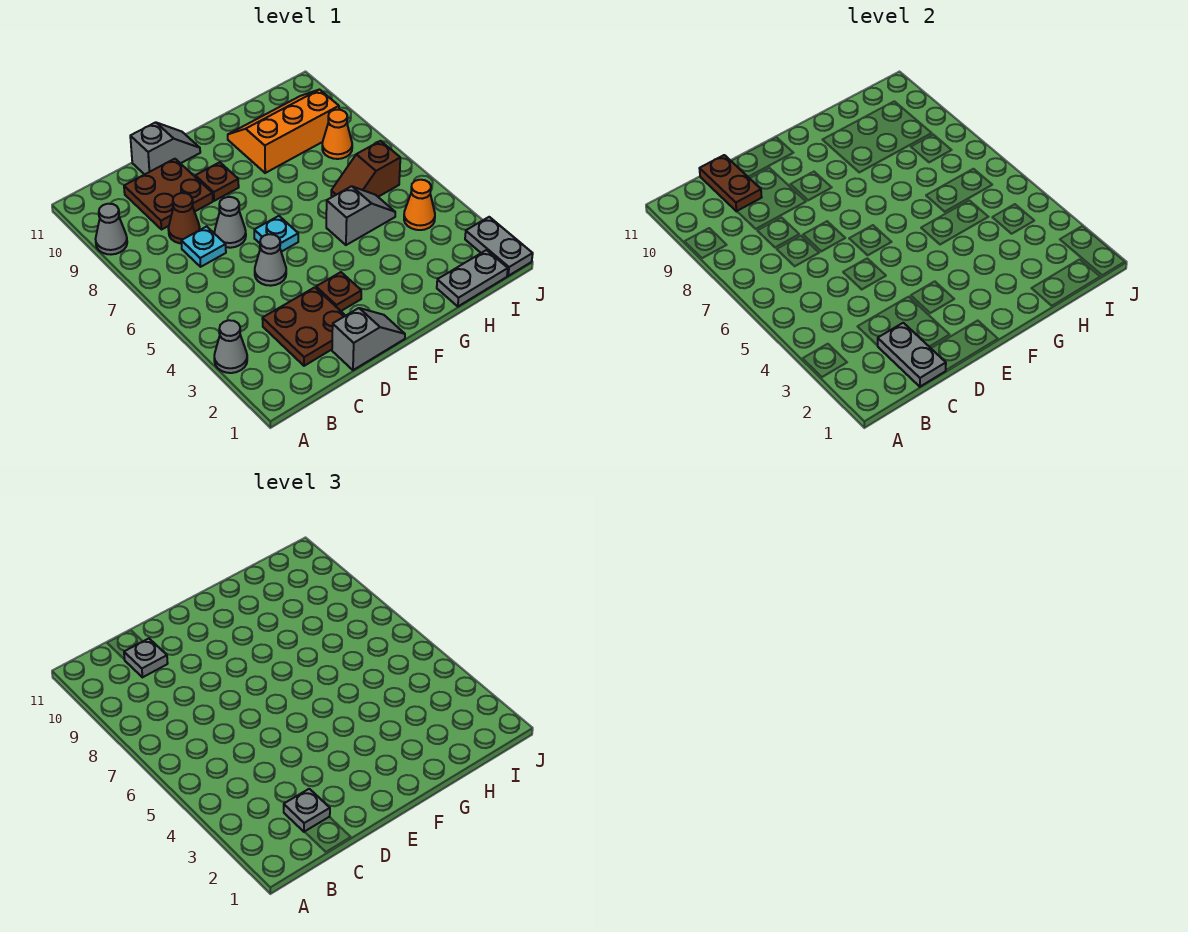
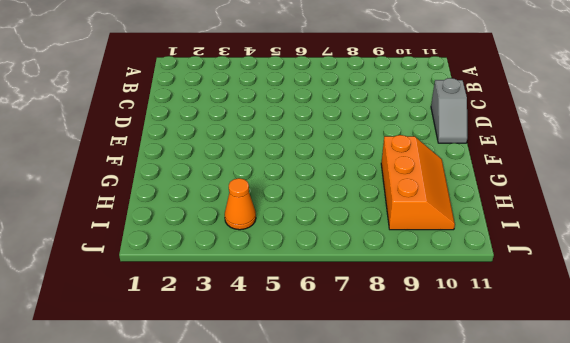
none -> grey 1x1 cone [214,320,247,373]
none -> grey 1x1 cone [96,204,127,255]
none -> brown 2x2 plate [262,287,346,366]

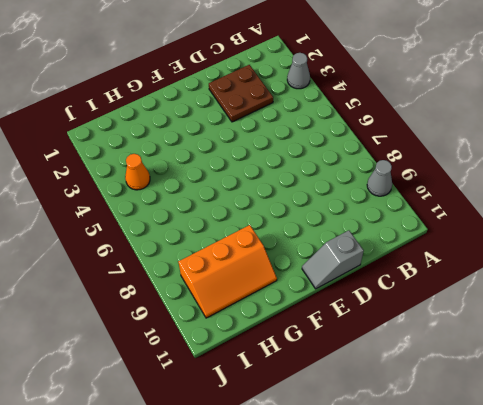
none -> cyan 1x1 plate [181,226,226,267]
none -> brown 1x1 cone [168,193,200,244]
none -> brown 2x2 plate [124,159,213,229]

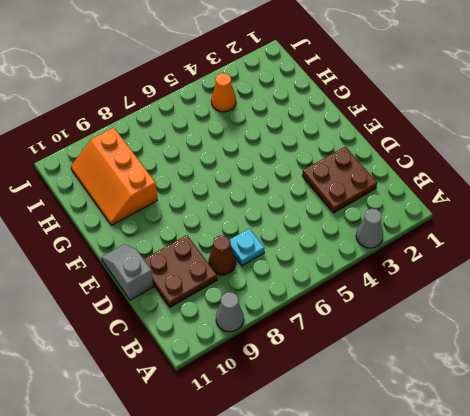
none -> grey 1x2 slope [332,308,405,370]
none -> grey 1x1 cone [255,234,286,286]
none -> grey 1x1 cone [214,197,246,248]

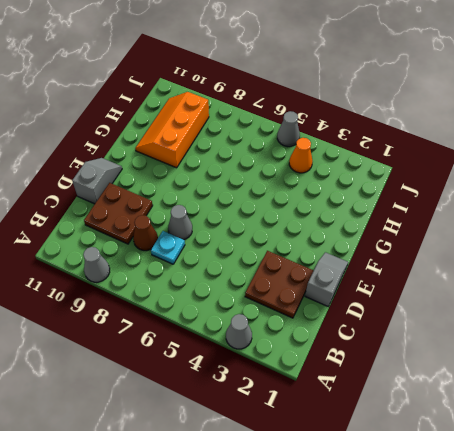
grey 1x1 cone [277,111,300,147] -> grey 1x1 cone moved to [255,234,286,286]
none -> brown 1x1 plate [316,272,361,311]
none -> cyan 1x1 plate [254,216,298,252]
none -> brown 1x1 plate [195,162,239,201]

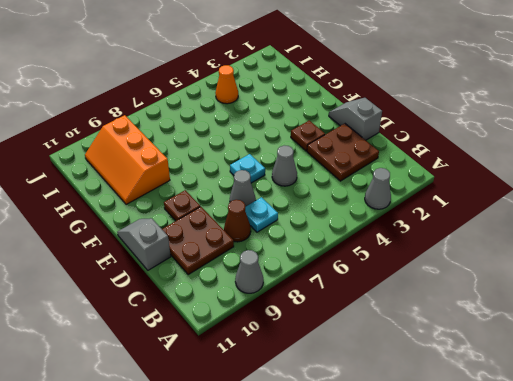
none -> grey 1x2 slope [326,186,395,245]
none -> grey 1x2 plate [437,250,508,307]
none -> brown 1x2 slope [331,141,400,197]

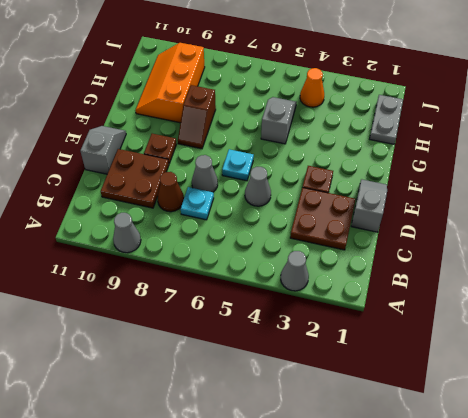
brown 1x2 slope [178,85,216,149] -> brown 1x2 slope moved to [331,141,400,197]
none -> orange 1x1 cone [322,110,352,159]
none -> grey 1x2 plate [465,217,533,276]
none -> grey 1x2 plate [878,323,946,387]

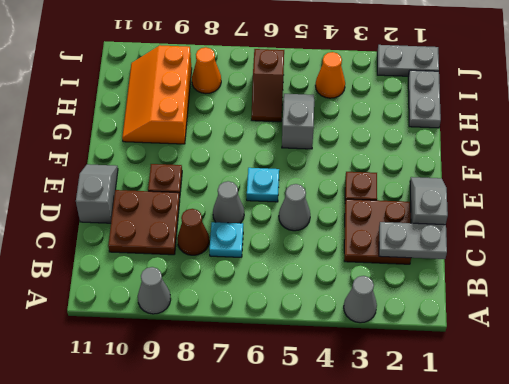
none -> brown 1x2 plate [699,155,762,211]
none -> grey 1x1 plate [284,789,330,832]
none -> grey 1x1 plate [124,639,168,677]

